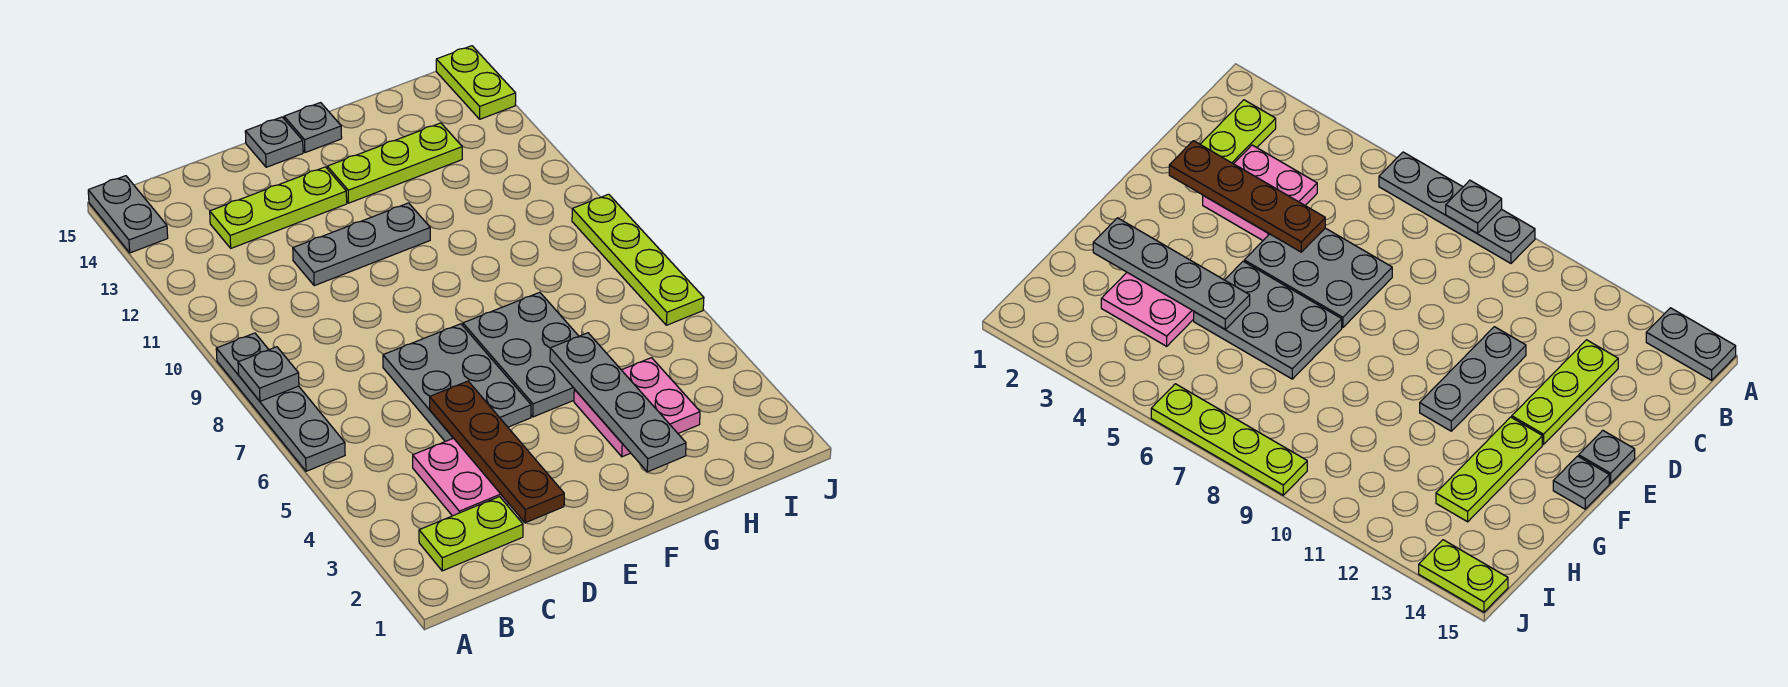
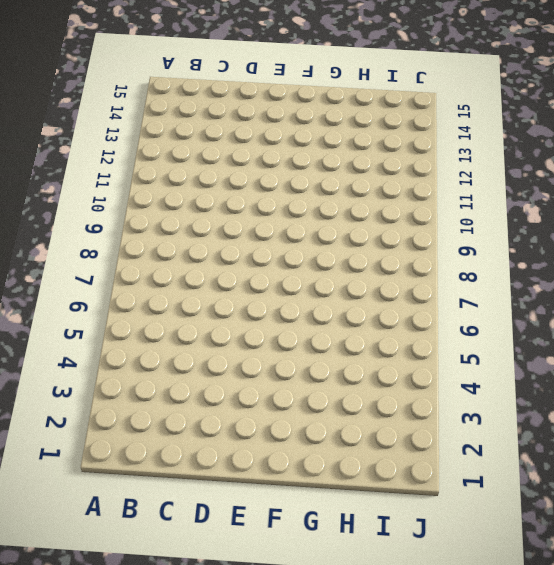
none -> grey 1x4 plate [216,333,345,471]
none -> grey 1x2 plate [88,176,168,253]
none -> lime 1x2 plate [419,497,523,571]

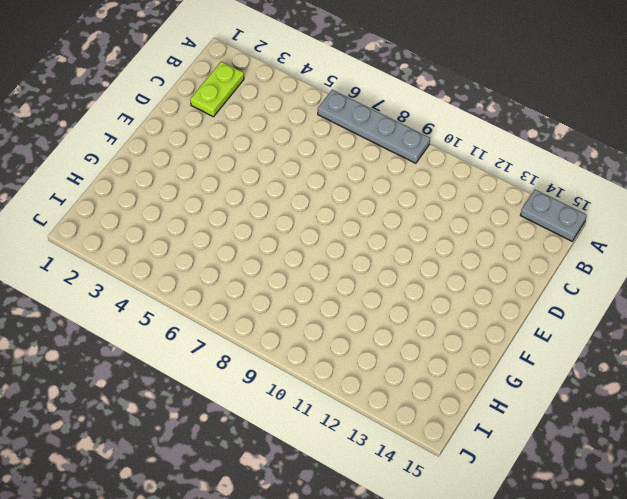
none -> pink 2x2 plate [413,438,509,516]
none -> lime 1x3 plate [210,167,347,248]
none -> grey 2x3 plate [383,324,531,441]

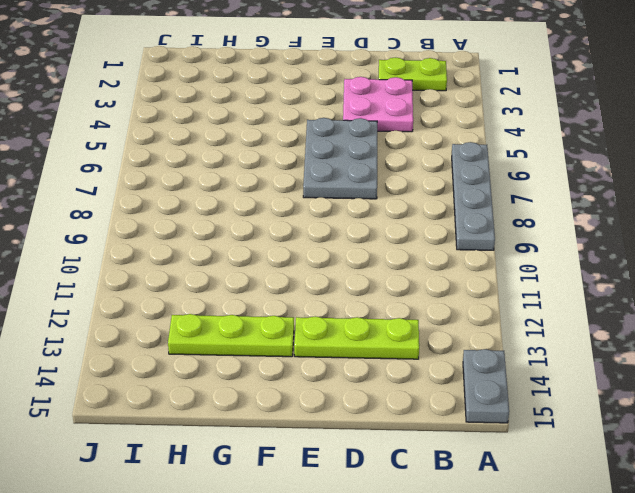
none -> grey 1x3 plate [293,203,430,286]
none -> grey 1x1 plate [245,117,303,167]
none -> grey 2x3 plate [463,292,579,417]

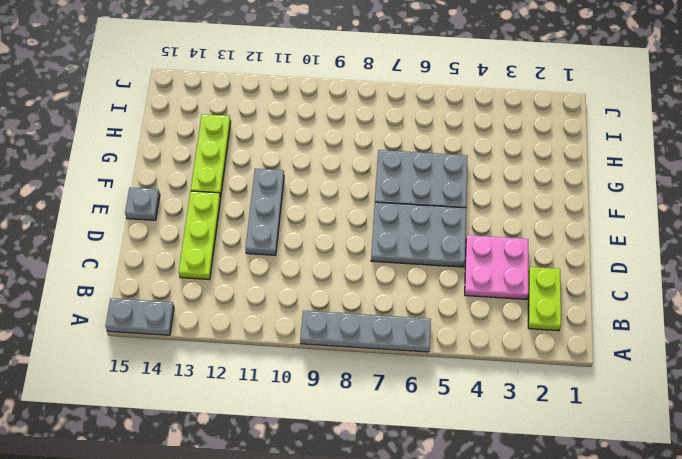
none -> grey 1x1 plate [284,103,342,153]
none -> pink 2x2 plate [574,358,700,457]
none -> lime 1x4 plate [572,194,704,325]

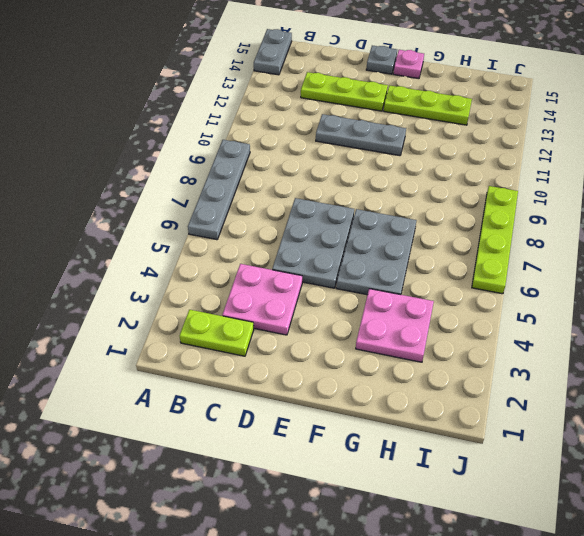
pink 1x1 plate [393,50,424,79] -> grey 1x1 plate [284,103,342,153]
none -> lime 1x2 plate [436,46,516,119]
none -> grey 1x1 plate [238,347,299,401]
none -> brown 1x4 plate [430,381,564,523]

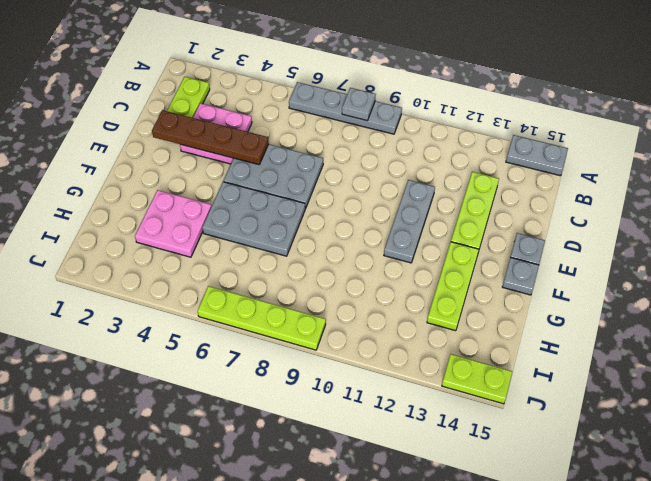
none -> grey 1x4 plate [550,333,686,472]

